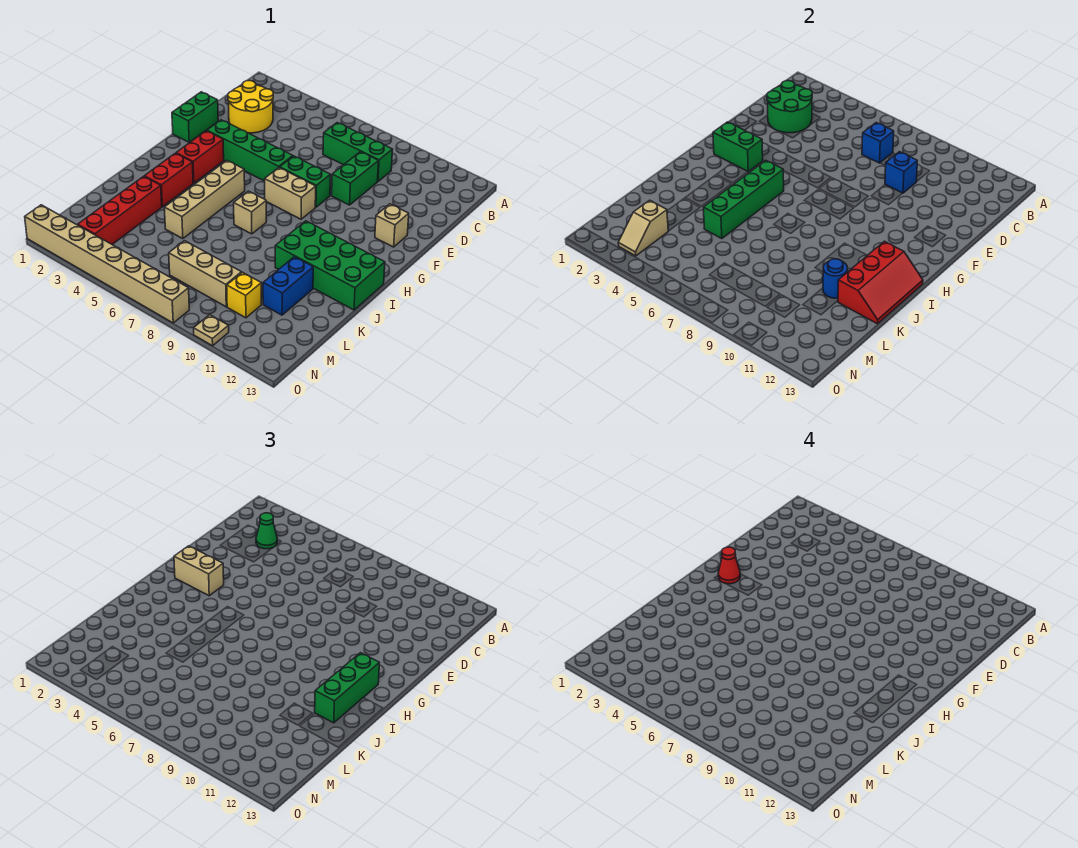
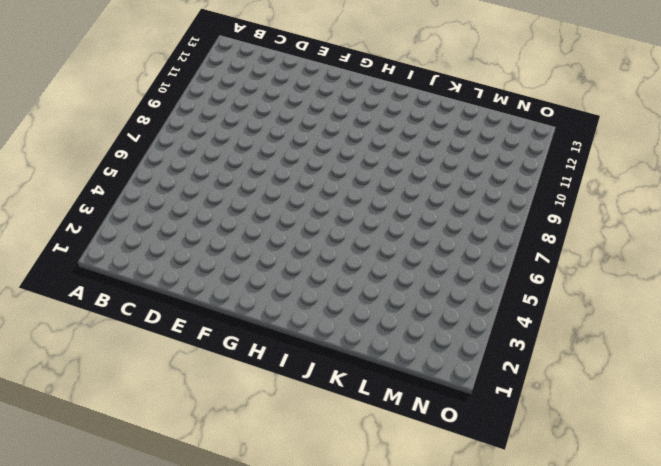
none -> yellow 2x2 round brick [228,81,273,133]
none -> green 1x3 brick [323,123,393,182]
none -> green 1x2 brick [332,152,378,205]
none -> green 1x2 brick [172,92,218,142]

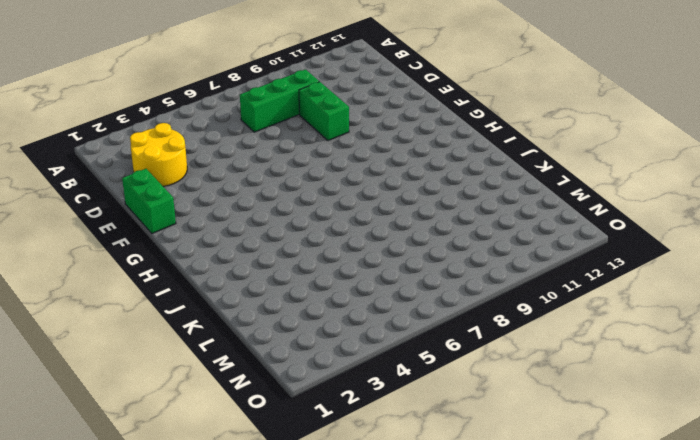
none -> green 1x4 brick [207,120,293,181]
none -> green 1x2 brick [280,156,331,207]
none -> tan 1x1 brick [375,204,409,247]
none -> red 1x2 brick [176,131,224,183]

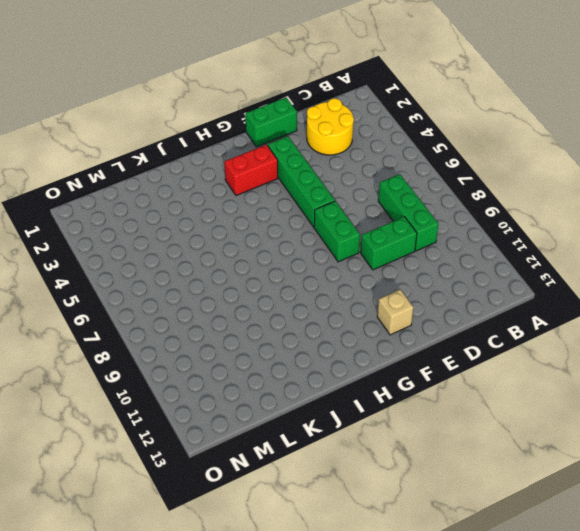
none -> tan 1x2 brick [265,168,316,219]
none -> tan 1x4 brick [164,161,245,239]
none -> red 1x2 brick [144,153,193,207]
none -> tan 1x1 brick [234,191,266,234]

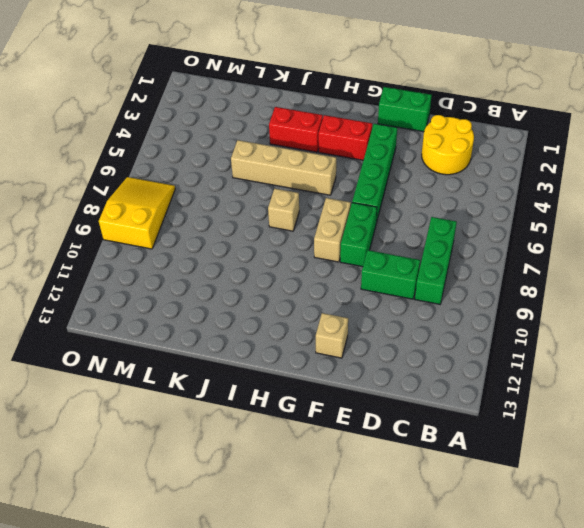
yellow 2x3 slope [99,177,175,249] -> tan 1x8 brick [25,205,189,323]
none -> green 2x4 brick [275,221,385,310]
none -> red 1x4 brick [78,176,162,244]
none -> blue 1x2 brick [263,257,313,315]
none -> tan 1x3 brick [169,241,242,307]

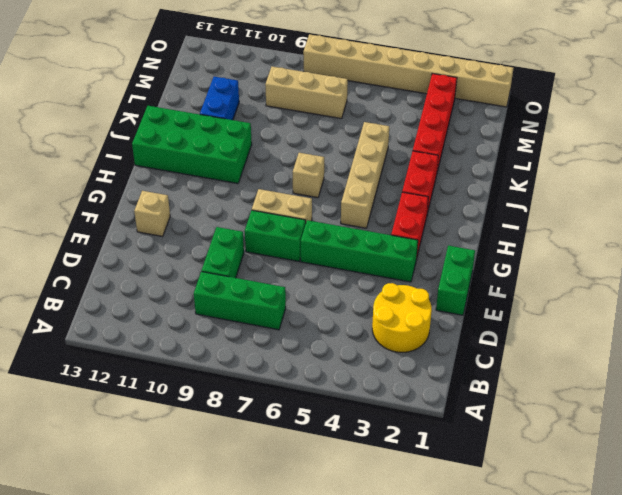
none -> yellow 1x1 brick [227,272,261,318]
none -> tan 1x1 plate [194,315,229,346]
none -> green 2x2 round brick [767,81,812,133]
none -> blue 1x1 brick [862,123,894,163]

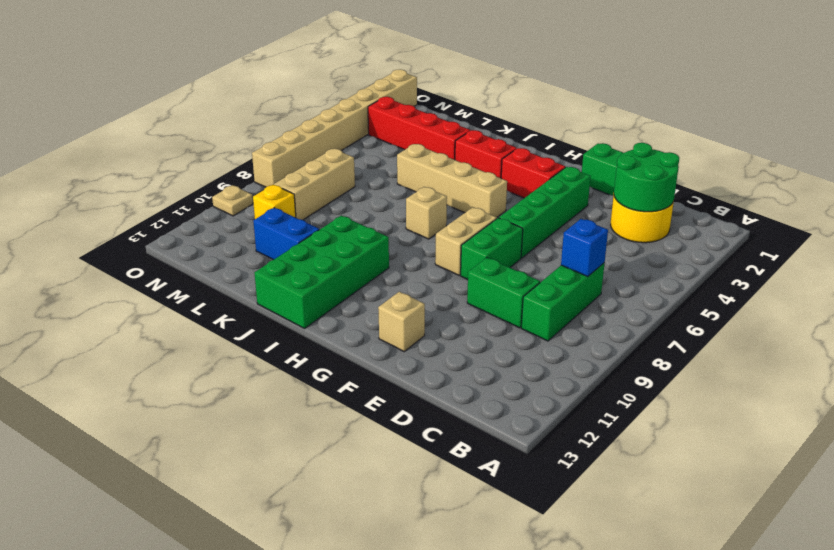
none -> blue 1x1 brick [885,152,917,193]
none -> green 1x2 brick [713,122,763,172]
none -> green 1x4 brick [703,161,784,239]
none -> red 2x3 slope [838,241,923,324]

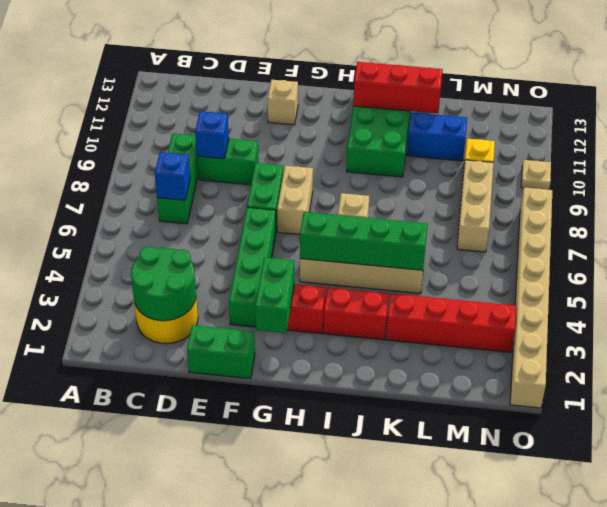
none -> blue 1x1 round brick [823,259,848,298]
none -> tan 1x2 slope [618,200,668,256]
none -> green 1x1 cone [256,513,277,549]
none -> tan 1x2 brick [174,546,224,596]

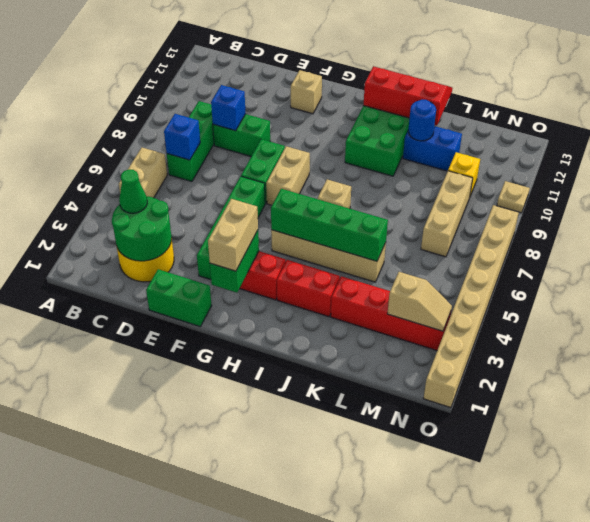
tan 1x2 brick [119,148,167,198] -> none
none -> green 1x3 brick [315,653,379,723]
none -> red 1x1 cone [718,547,740,584]

